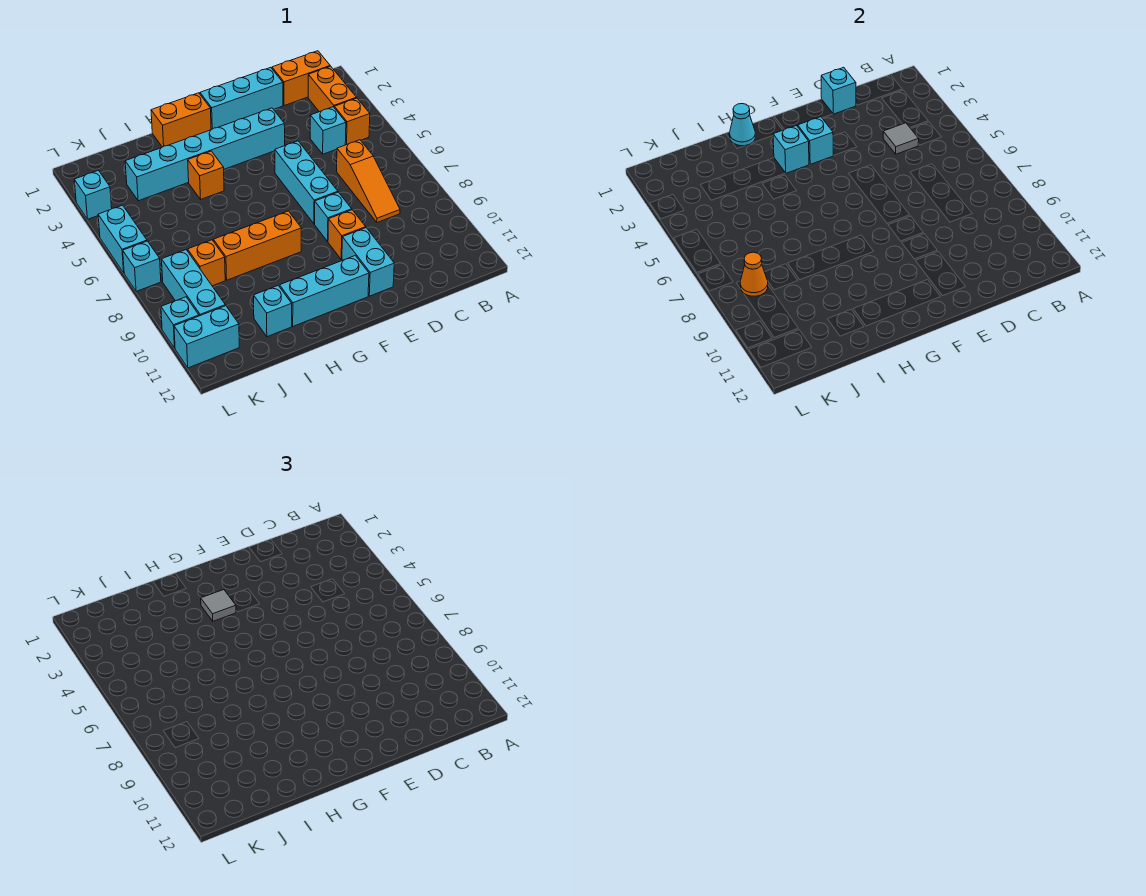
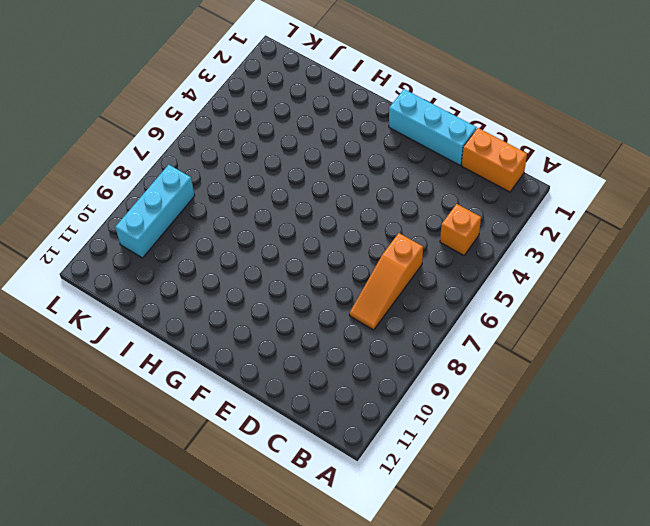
none -> orange 1x2 brick [308,66,356,112]
none -> cyan 1x1 brick [310,107,346,154]
none -> cyan 1x6 brick [125,108,285,201]
none -> cyan 1x3 brick [275,141,338,224]

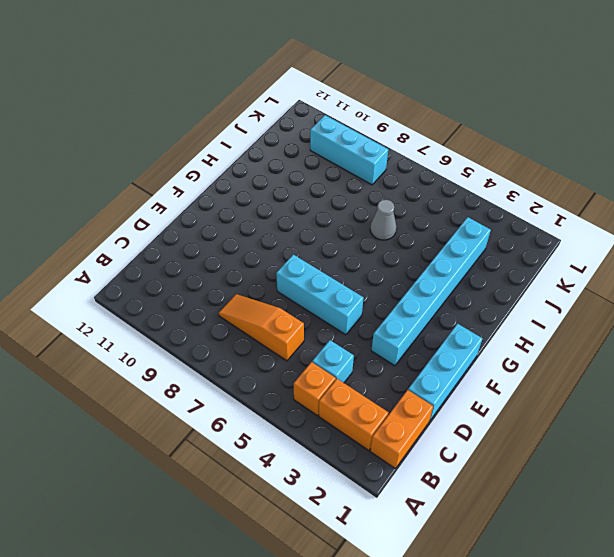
grey 1x1 cone [370,200,396,240] -> none
none -> cyan 1x1 brick [315,192,352,242]
none -> orange 1x1 brick [328,210,366,259]
none -> cyan 1x2 brick [342,228,394,296]
none -> cyan 1x3 brick [280,256,369,326]

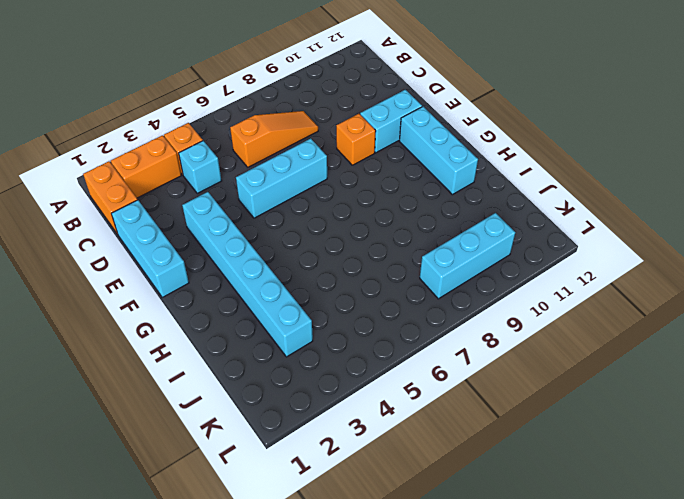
none -> cyan 1x1 brick [315,192,352,242]
none -> orange 1x2 brick [151,93,211,147]
none -> orange 1x3 brick [213,211,301,280]
none -> orange 1x1 brick [188,151,224,199]

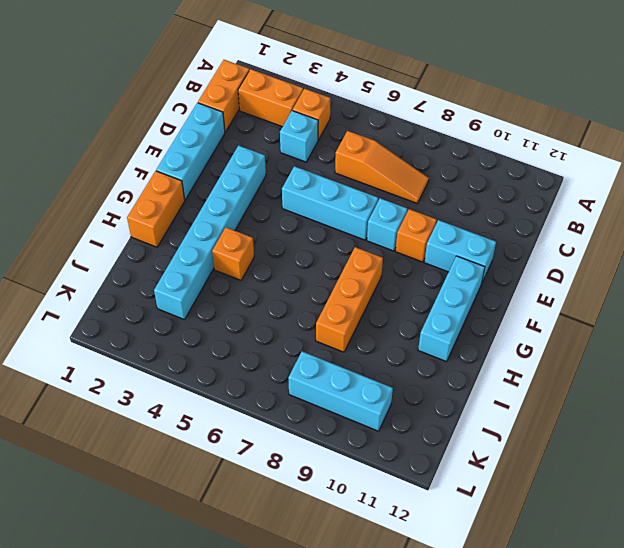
none -> cyan 1x1 brick [254,285,292,337]
none -> orange 1x1 brick [188,240,225,286]
none -> cyan 1x2 brick [174,306,239,368]
none -> cyan 1x1 brick [74,171,112,219]

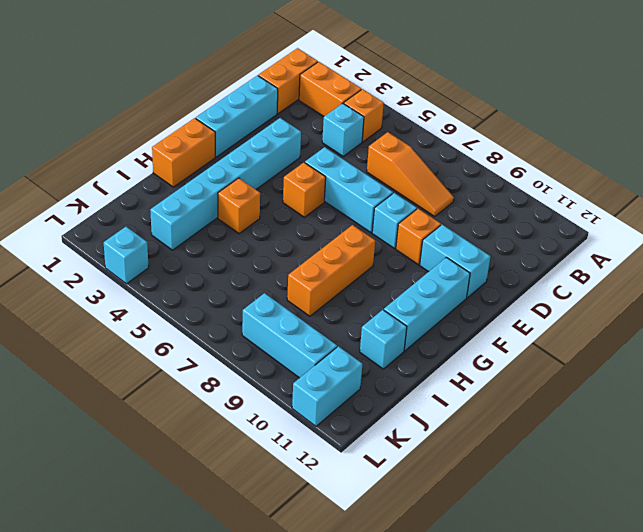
orange 1x1 brick [283,163,326,217] -> orange 1x1 brick moved to [188,240,225,286]
none -> cyan 1x2 brick [98,205,147,273]
none -> cyan 1x1 brick [123,241,161,291]
none -> cyan 1x1 brick [161,297,199,348]
none -> grey 1x1 tile [883,123,919,154]

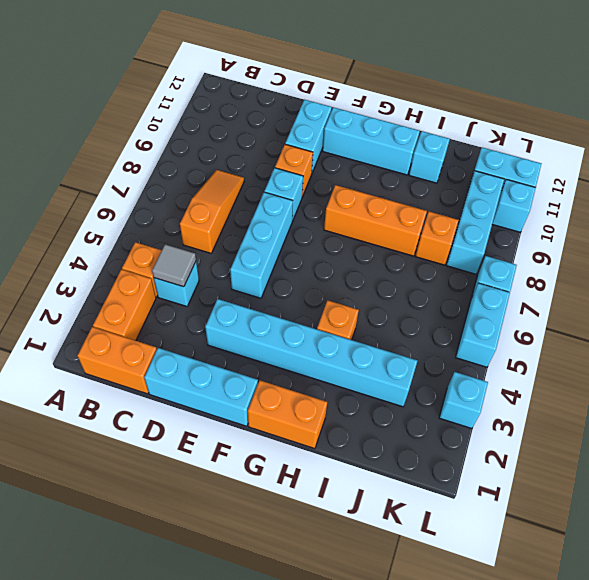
none -> cyan 1x1 brick [821,67,856,114]
none -> cyan 1x1 brick [798,117,833,164]
none -> cyan 1x1 brick [773,126,809,173]
none -> cyan 1x1 cone [730,104,755,146]

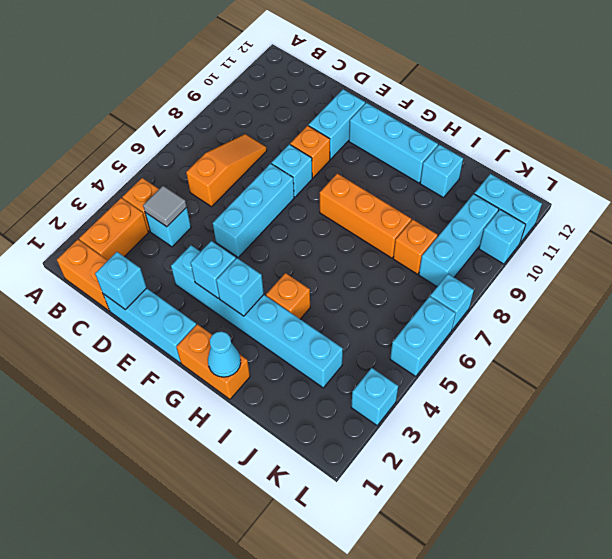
none -> orange 1x1 cone [740,252,768,296]
none -> grey 1x1 tile [201,590,236,621]

